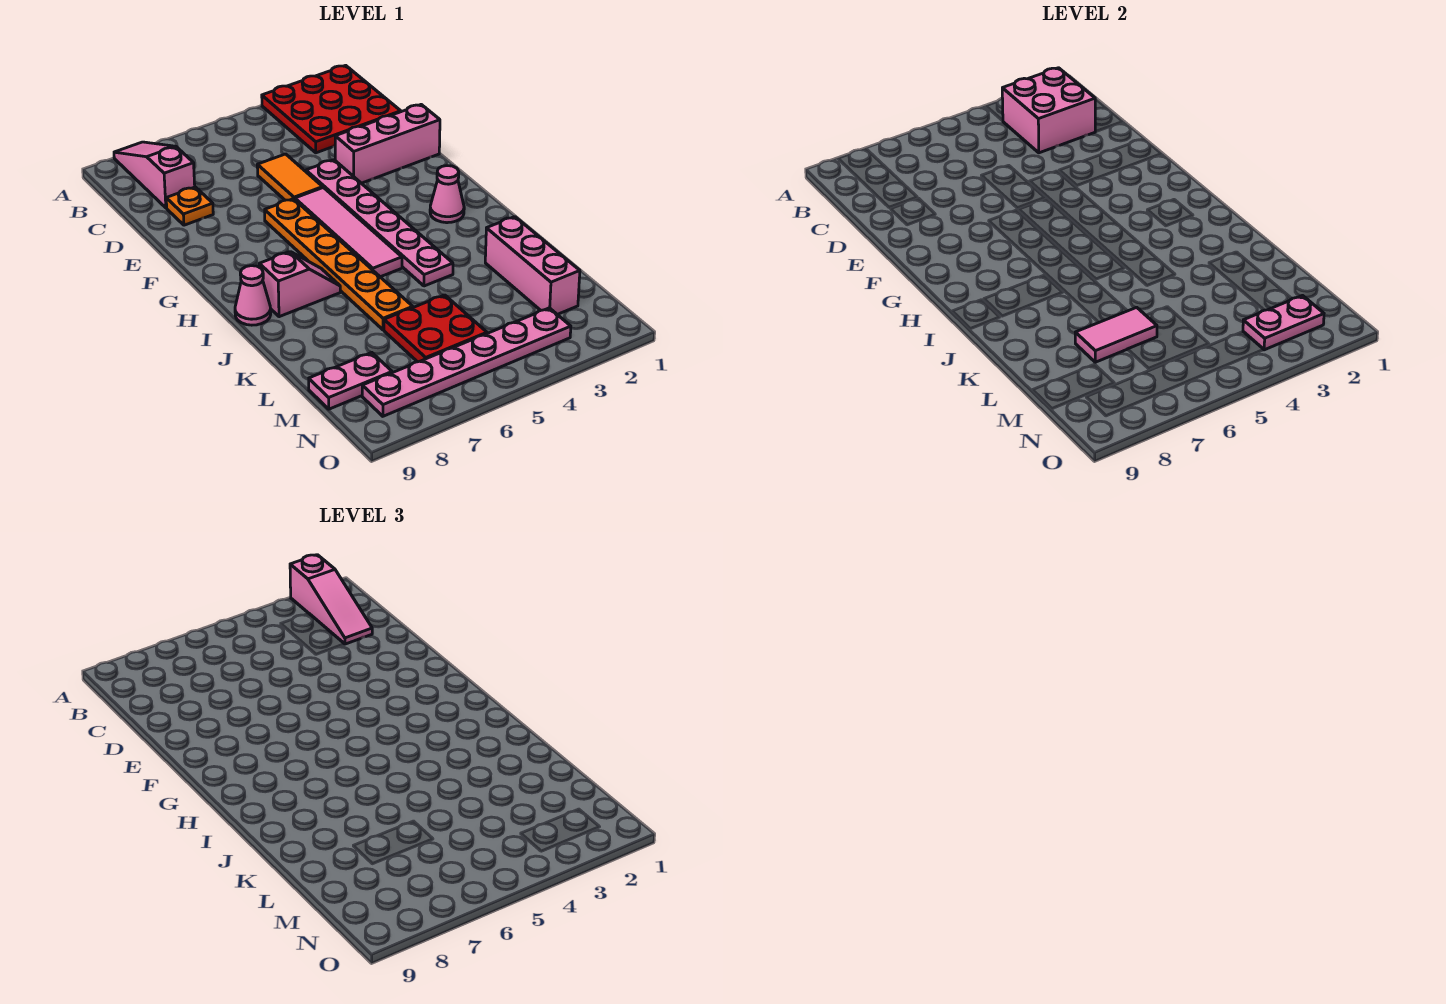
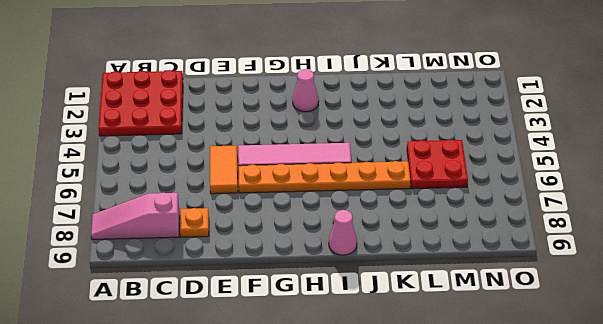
orange 1x2 tile [210,145,238,194] -> orange 1x2 tile turned to [257,154,323,200]
none -> pink 1x3 brick [335,105,440,183]
none -> pink 1x6 plate [306,160,453,286]
none -> pink 1x2 slope [259,252,340,317]

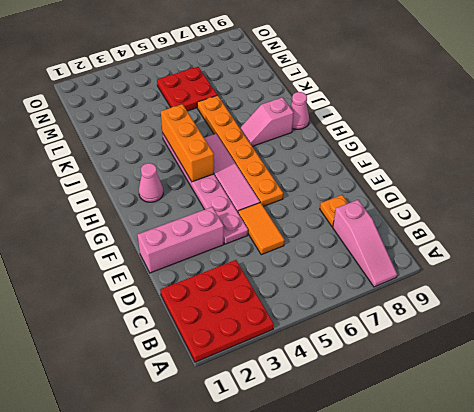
orange 1x3 brick [161,104,214,182] -> none
none -> pink 1x3 brick [485,217,580,314]
none -> pink 1x2 plate [309,353,392,409]
none -> pink 1x6 plate [362,308,571,416]

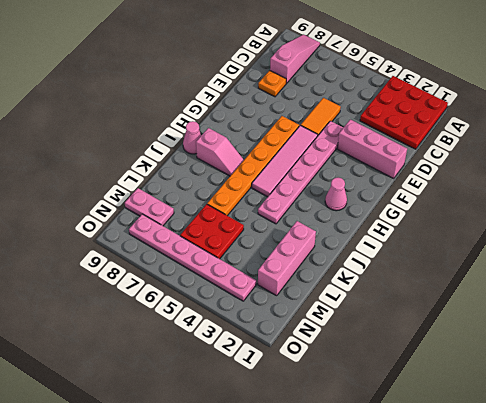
none -> pink 2x2 brick [1002,68,1095,153]
none -> pink 1x2 tile [1075,307,1157,362]
none -> pink 1x2 plate [1243,296,1324,350]

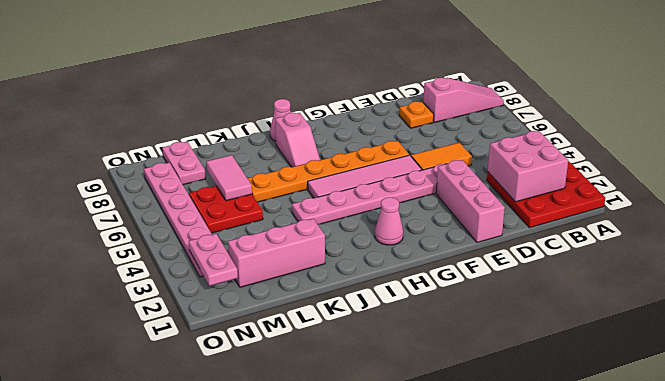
none -> pink 1x3 slope [290,555,372,644]

